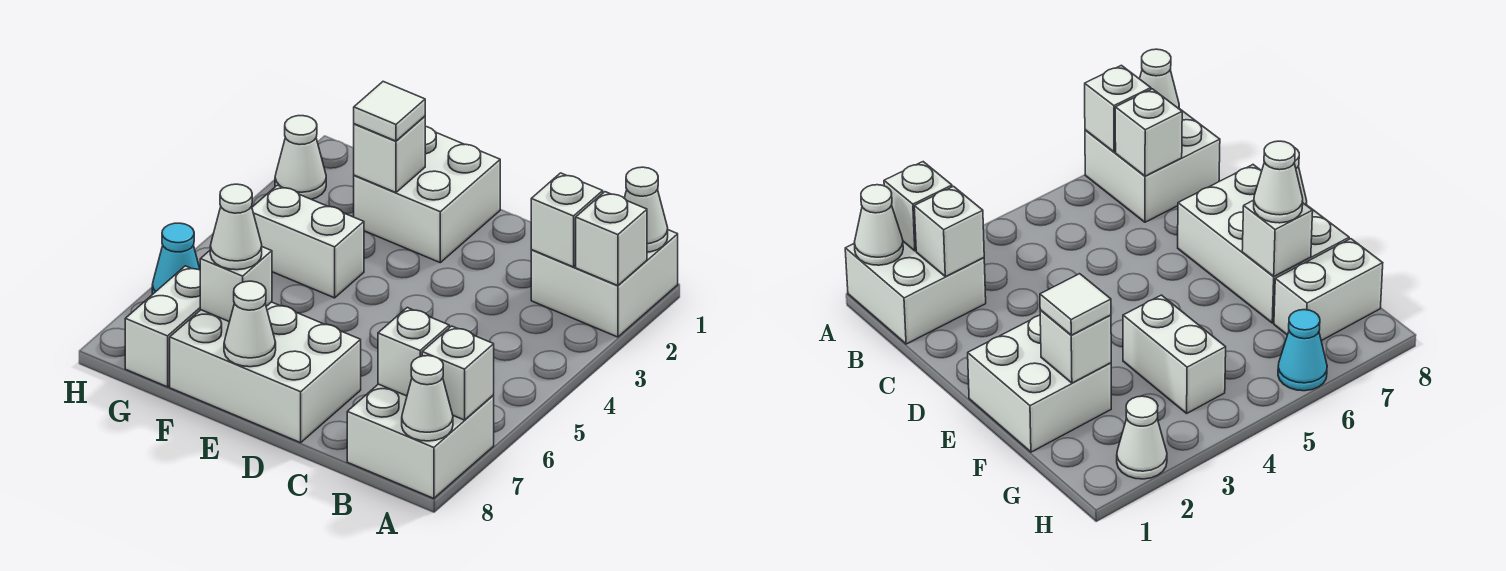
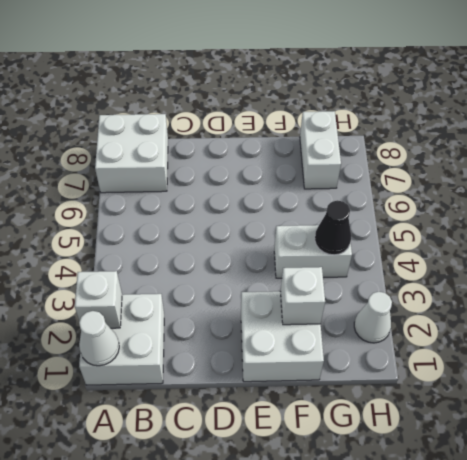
black 1x1 cone [315,200,351,255] -> none
none -> white 2x3 brick [170,302,361,443]
none -> cyan 1x1 cone [152,223,200,294]
none -> white 1x1 brick [422,326,494,420]

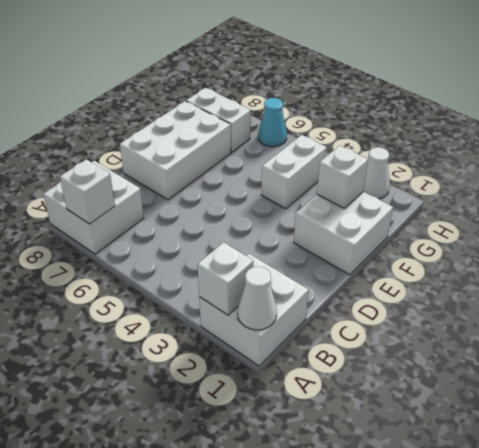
none -> white 1x1 cone [402,356,453,441]
none -> white 1x1 brick [531,173,603,267]
none -> white 1x1 brick [378,308,449,396]

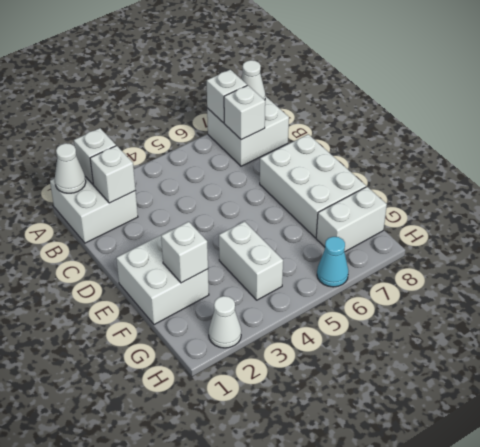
none -> white 1x1 cone [224,281,276,367]
none -> white 1x1 brick [200,247,272,322]
none -> white 1x1 tile [354,82,425,141]

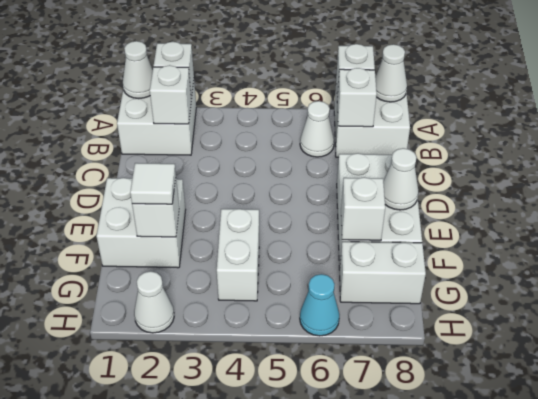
white 1x1 cone [300,101,334,157] -> white 1x1 cone moved to [210,184,262,270]

